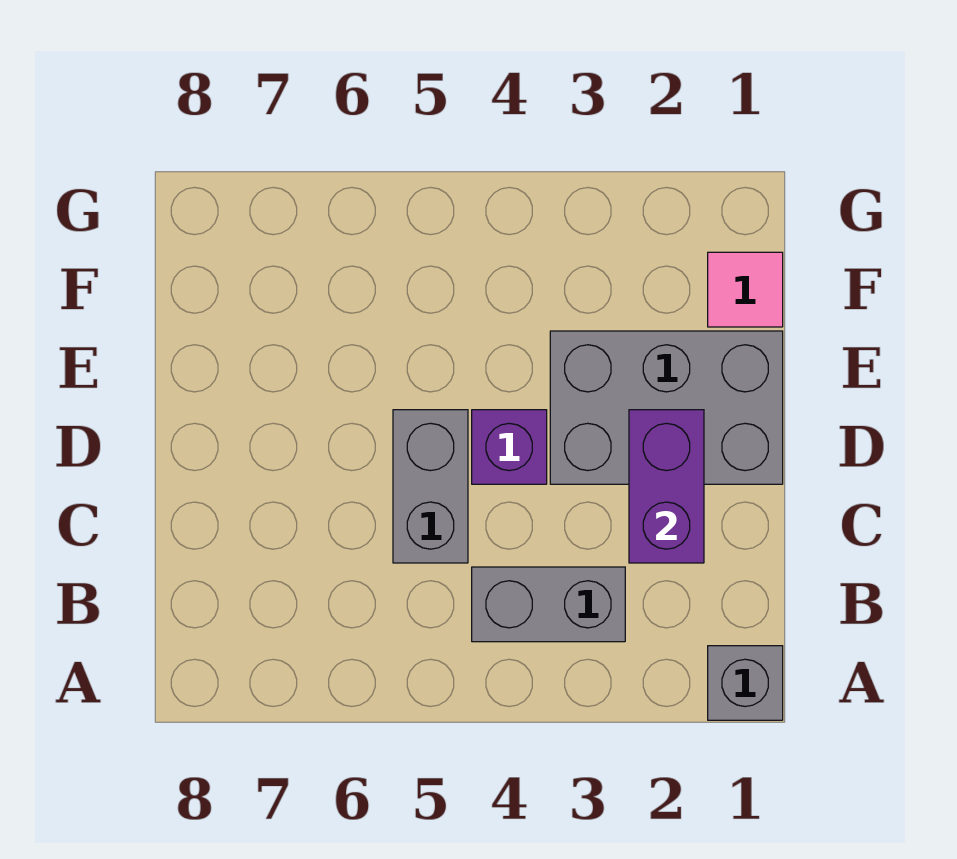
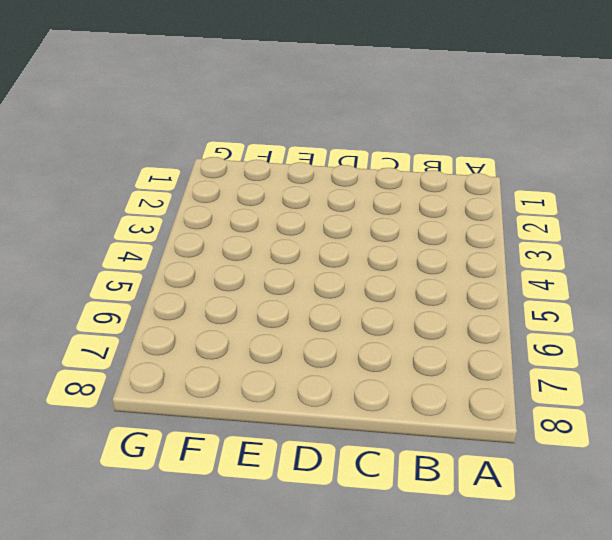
none -> grey 1x1 brick [708,646,783,720]
none -> grey 1x2 brick [472,567,625,642]

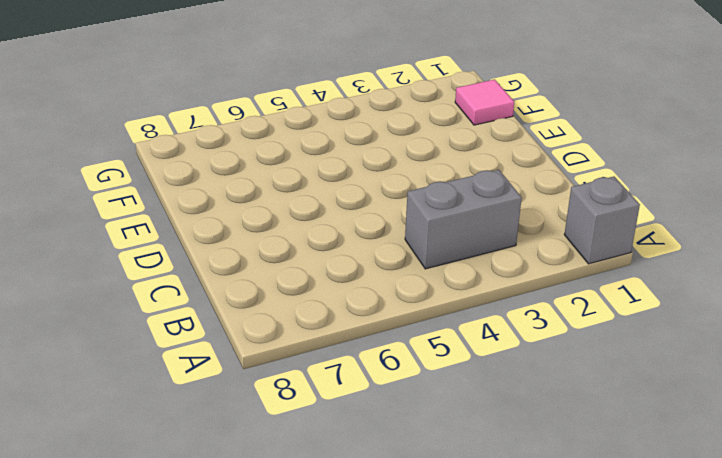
none -> grey 1x2 brick [393,410,468,563]
none -> grey 2x3 brick [550,331,783,484]

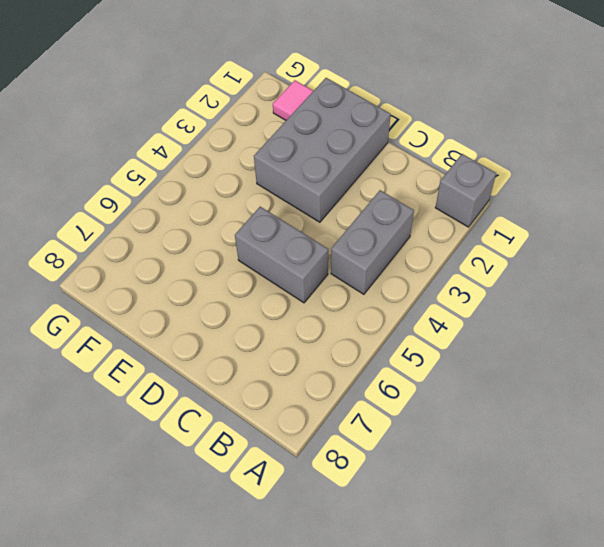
none -> purple 1x1 brick [472,410,547,484]
none -> purple 1x2 brick [629,410,704,563]

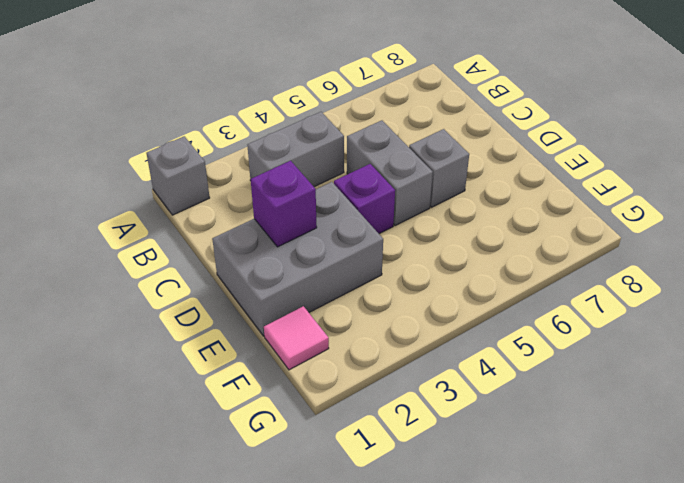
purple 1x1 brick [251,161,317,247] -> purple 1x2 brick [629,410,704,563]
grey 1x1 brick [409,129,469,207] -> none

